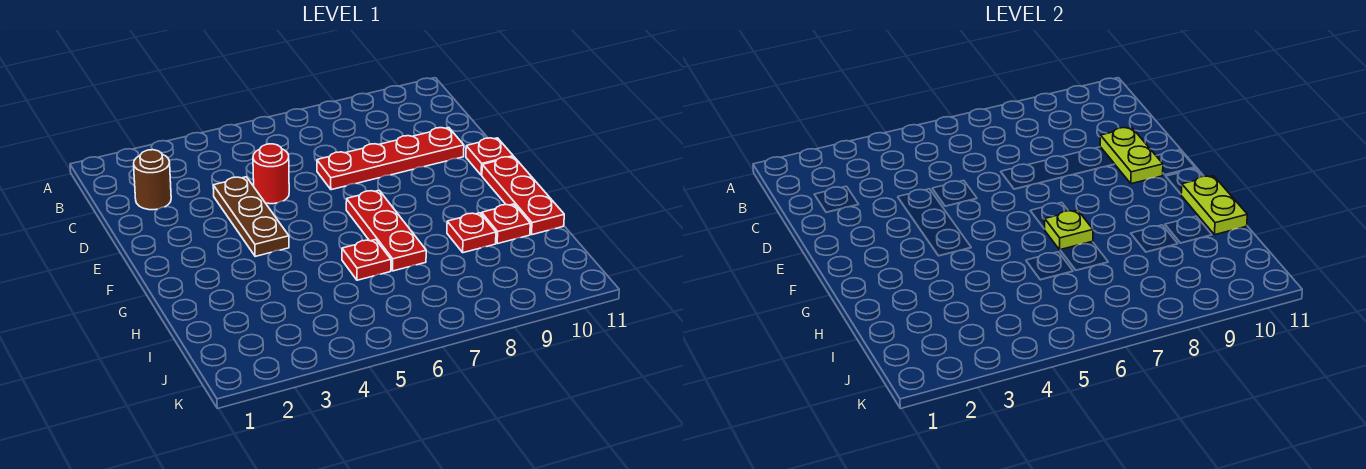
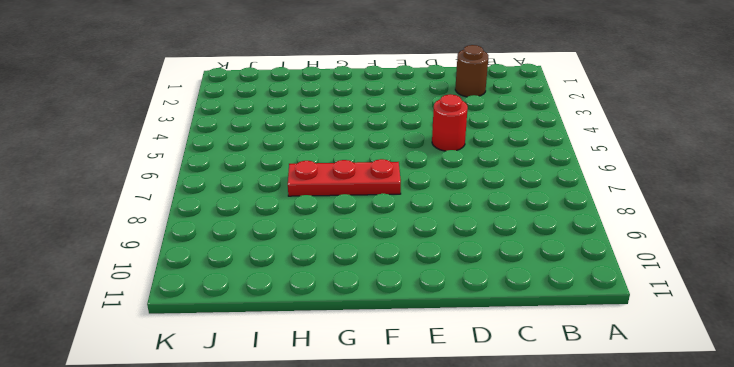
none -> brown 1x3 plate [213,177,289,256]
none -> red 1x4 plate [317,128,464,190]
none -> red 1x1 plate [466,138,513,175]

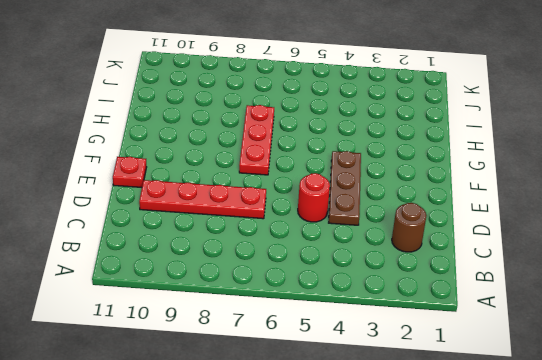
none -> red 1x3 plate [482,157,564,235]
none -> red 1x1 plate [342,240,391,280]
none -> red 1x1 plate [447,213,496,253]

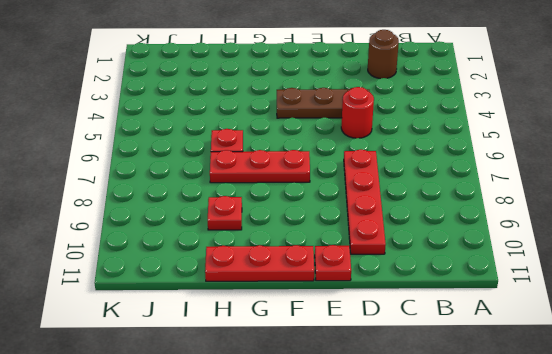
none -> red 1x1 plate [482,204,530,244]
none -> lime 1x2 plate [1100,128,1163,184]
none -> lime 1x1 plate [1045,210,1093,250]

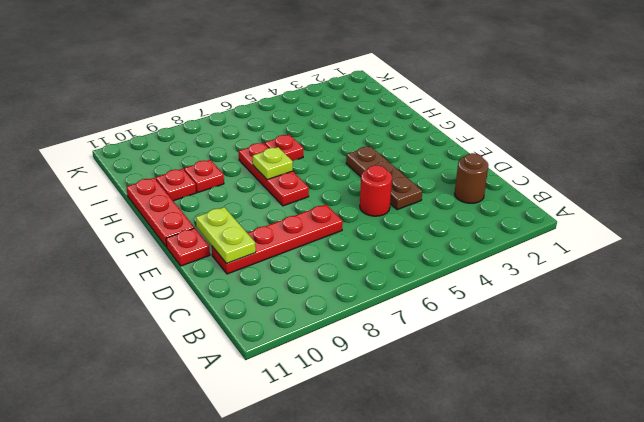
none -> lime 1x2 plate [1181,176,1247,235]

